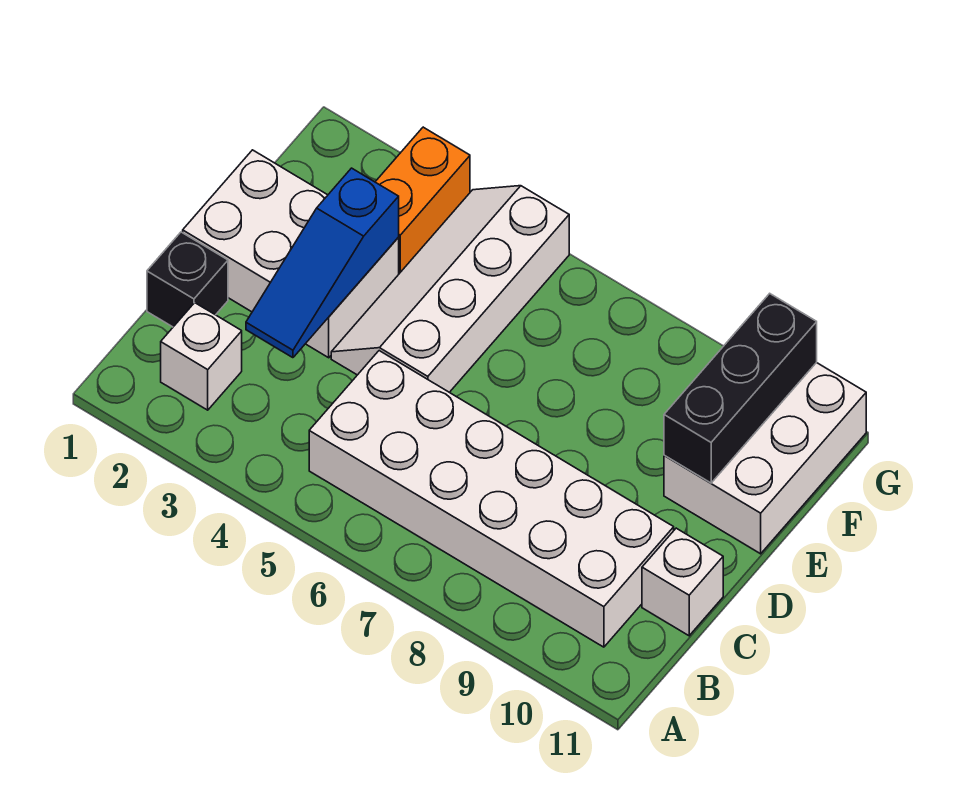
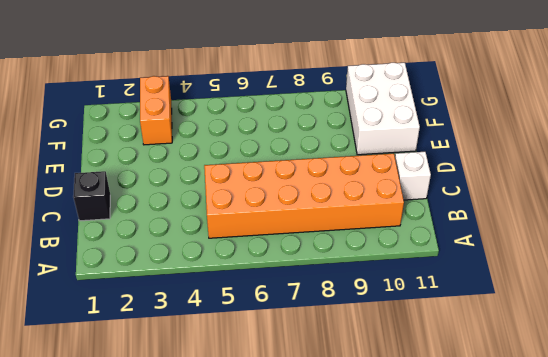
orange 2x6 brick [204,154,404,238] -> white 2x6 brick [309,351,674,647]
none -> white 1x1 brick [161,303,242,410]
none -> white 2x3 brick [183,150,399,358]

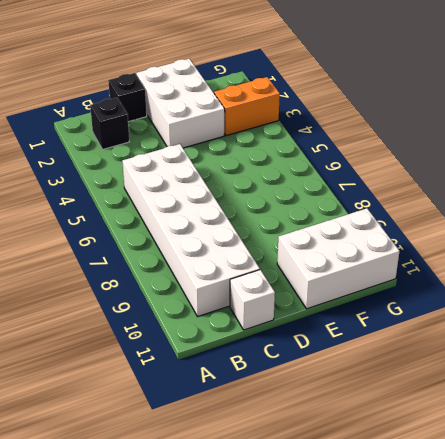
black 1x1 brick [90,98,129,149] -> white 1x1 brick [161,303,242,410]
none -> white 2x4 slope [331,186,569,392]
none -> blue 1x3 slope [246,168,399,358]

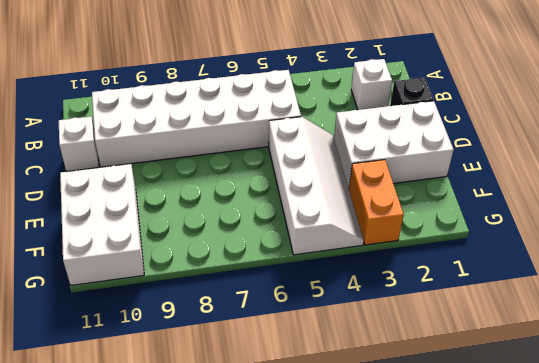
none -> blue 1x3 slope [246,168,399,358]
none -> black 1x3 brick [664,294,817,483]

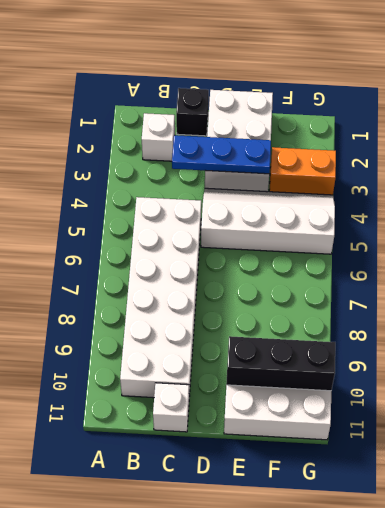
blue 1x3 plate [172,135,271,174] -> blue 1x3 slope [246,168,399,358]

